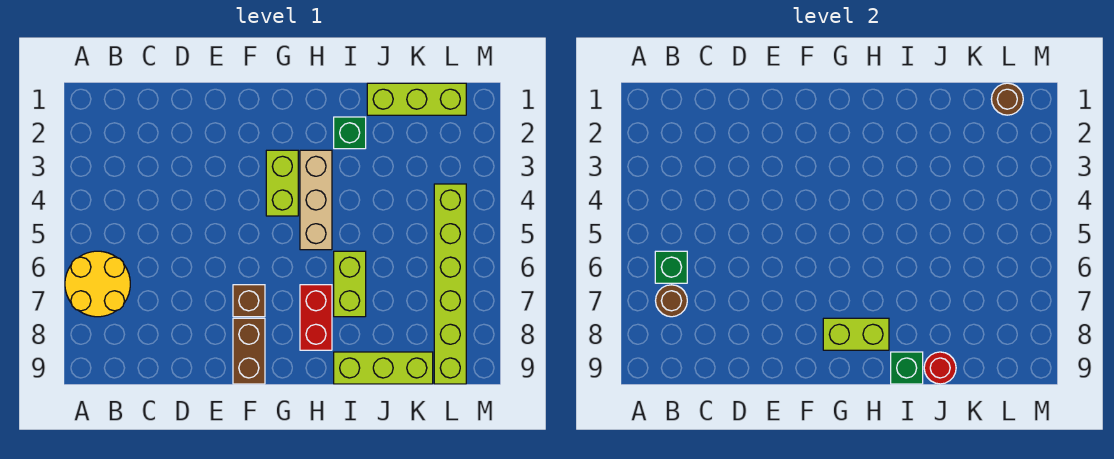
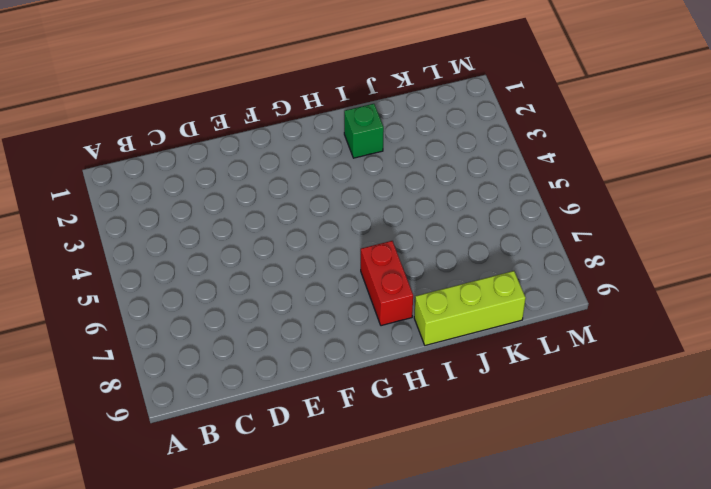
none -> yellow 2x2 round brick [65,251,130,317]
none -> brown 1x1 brick [233,285,265,317]
none -> brown 1x2 brick [233,318,265,384]

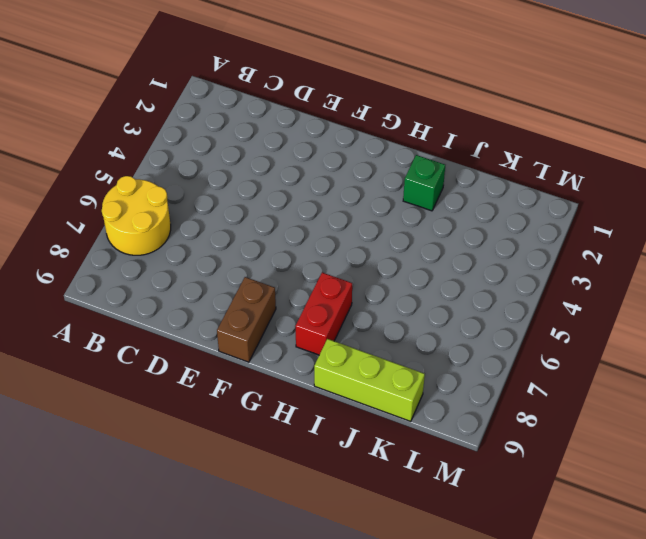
none -> brown 1x1 brick [233,285,265,317]
none -> lime 1x2 brick [266,150,298,216]
none -> tan 1x3 brick [300,150,332,250]

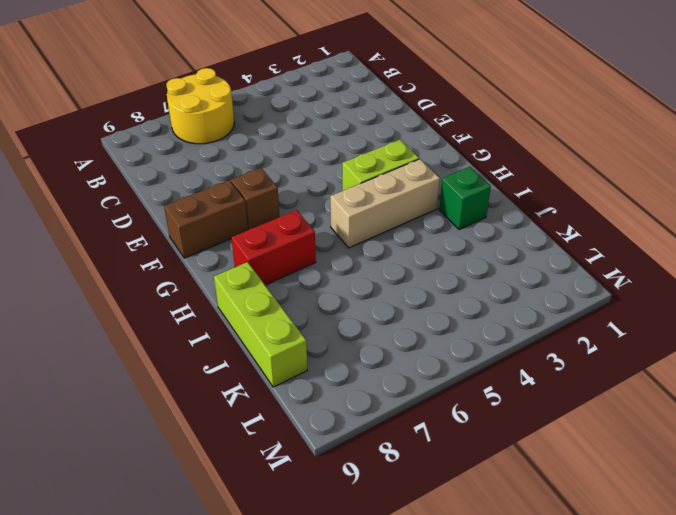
none -> lime 1x2 brick [334,251,366,317]
none -> lime 1x3 brick [367,83,466,115]
none -> lime 1x6 brick [434,184,466,384]

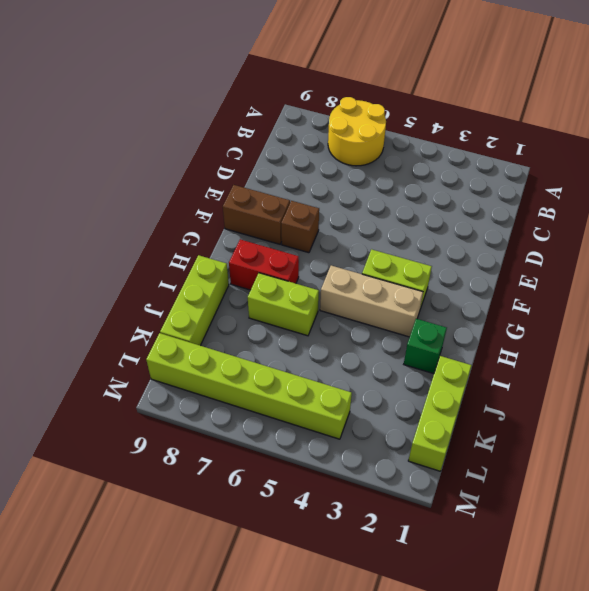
none -> green 1x1 brick [655,251,687,283]
none -> brown 1x1 round brick [656,285,687,317]
none -> lime 1x2 brick [823,318,889,350]

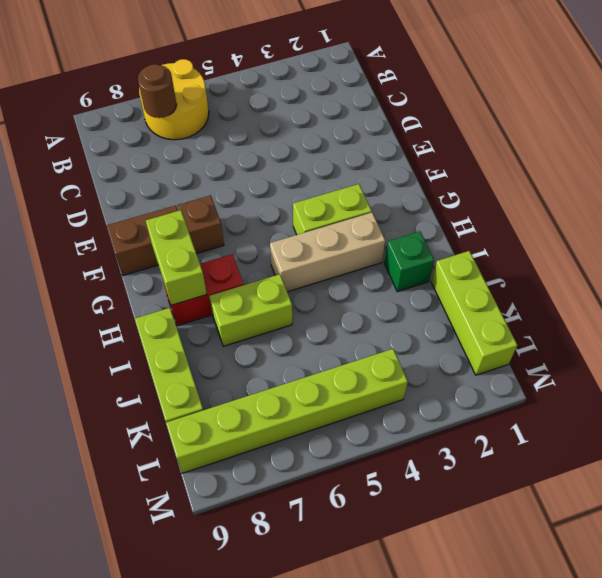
none -> green 1x1 brick [655,251,687,283]
none -> green 1x1 brick [891,352,923,384]
none -> red 1x1 round brick [924,352,956,384]

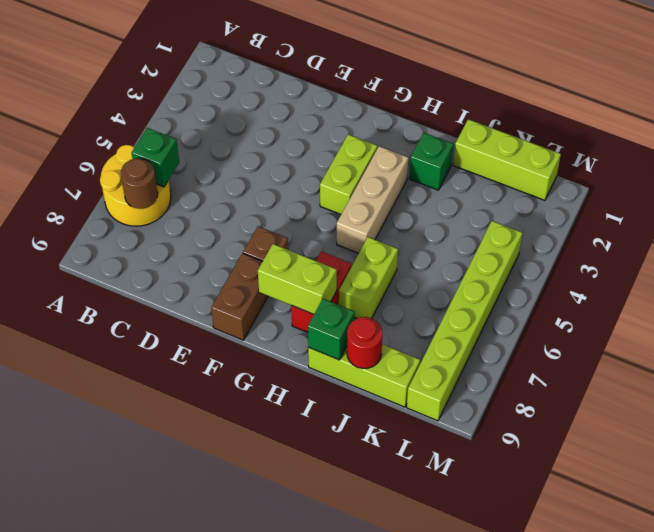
none -> brown 1x1 round brick [991,83,1023,115]

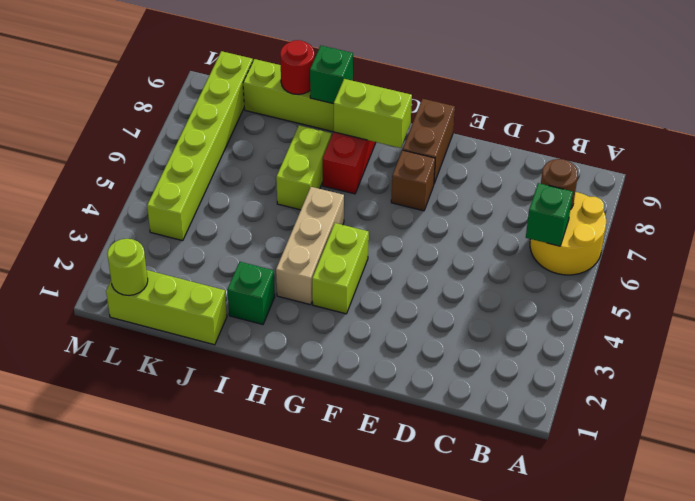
lime 1x1 round brick [107,239,148,295] -> brown 1x1 round brick [991,83,1023,115]

